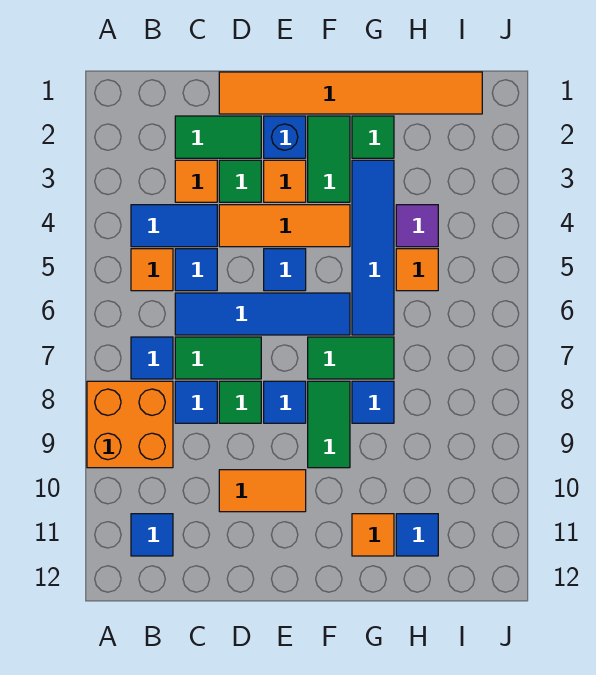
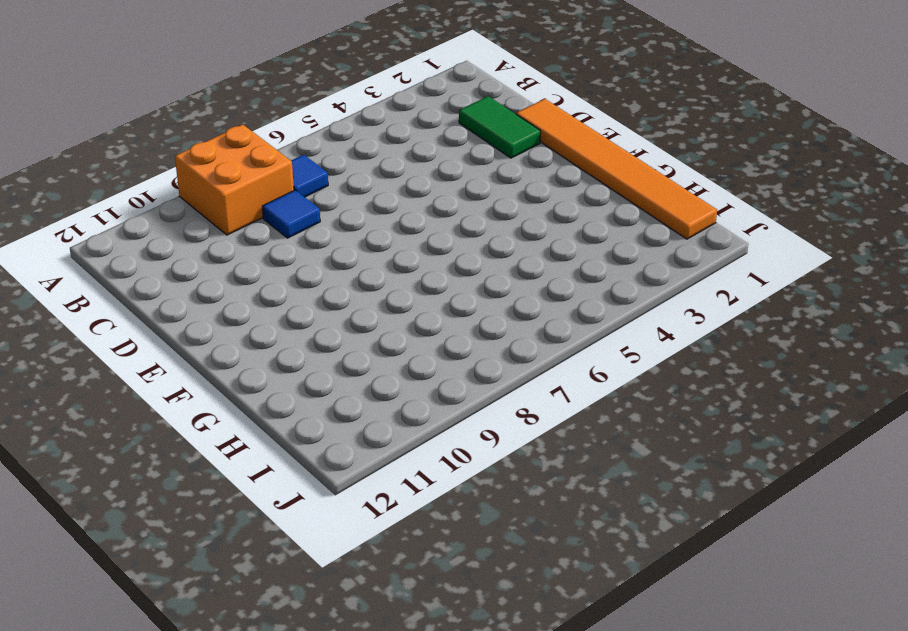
none -> blue 1x2 tile [131,205,217,247]
none -> orange 1x1 tile [131,249,173,291]
none -> blue 1x1 tile [131,514,173,556]
none -> orange 1x1 tile [175,160,217,202]

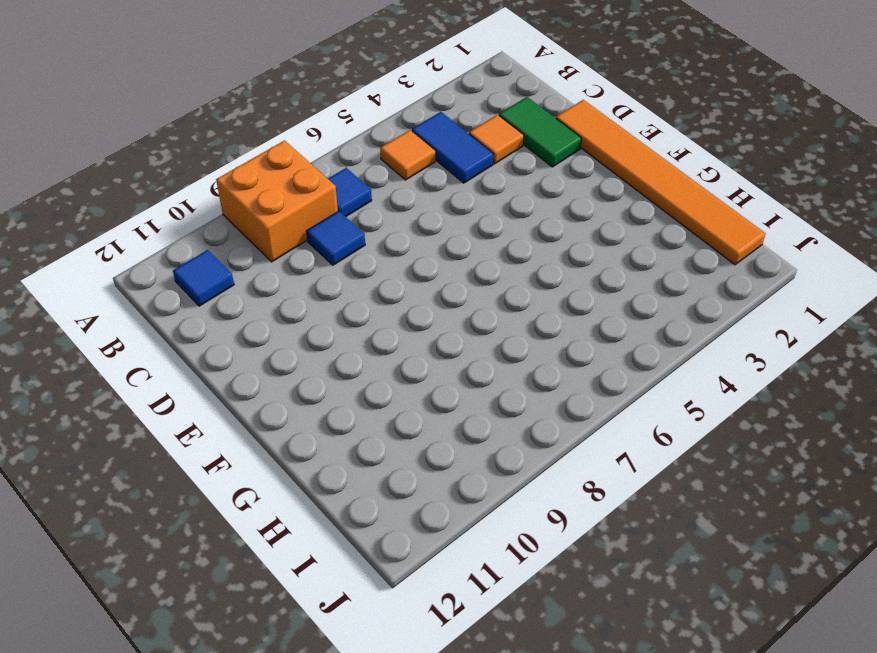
none -> blue 1x1 tile [175,249,217,291]
none -> blue 1x4 tile [175,293,350,335]
none -> green 1x2 tile [175,337,261,379]
none -> green 1x1 tile [219,160,261,202]

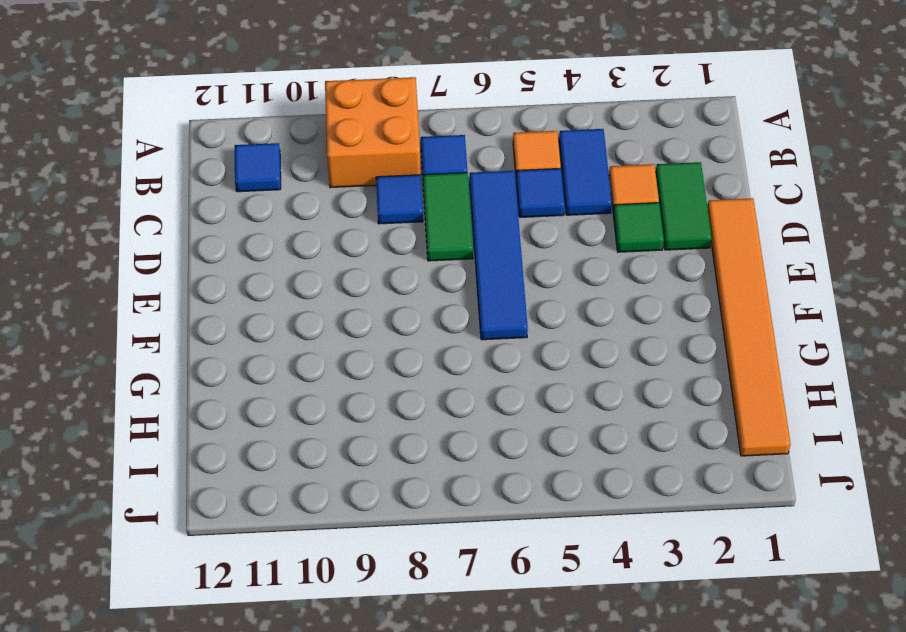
none -> orange 1x3 tile [219,205,350,247]
none -> green 1x1 tile [219,381,261,423]
none -> orange 1x2 tile [219,470,306,512]
none -> blue 1x1 brick [264,116,306,158]

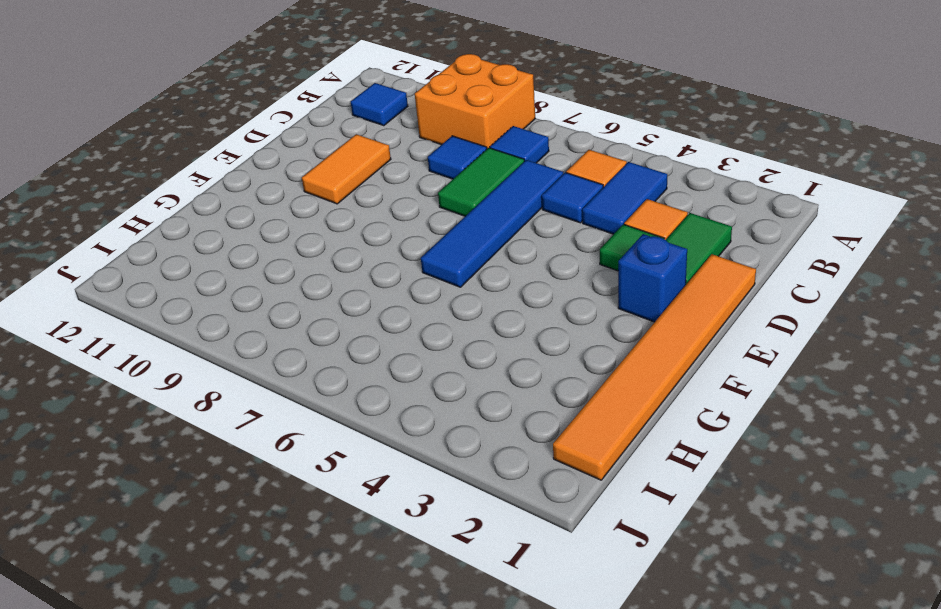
none -> orange 1x3 tile [219,205,350,247]
none -> green 1x1 tile [219,381,261,423]
none -> orange 1x1 tile [264,160,306,202]
none -> blue 1x1 tile [264,249,306,291]

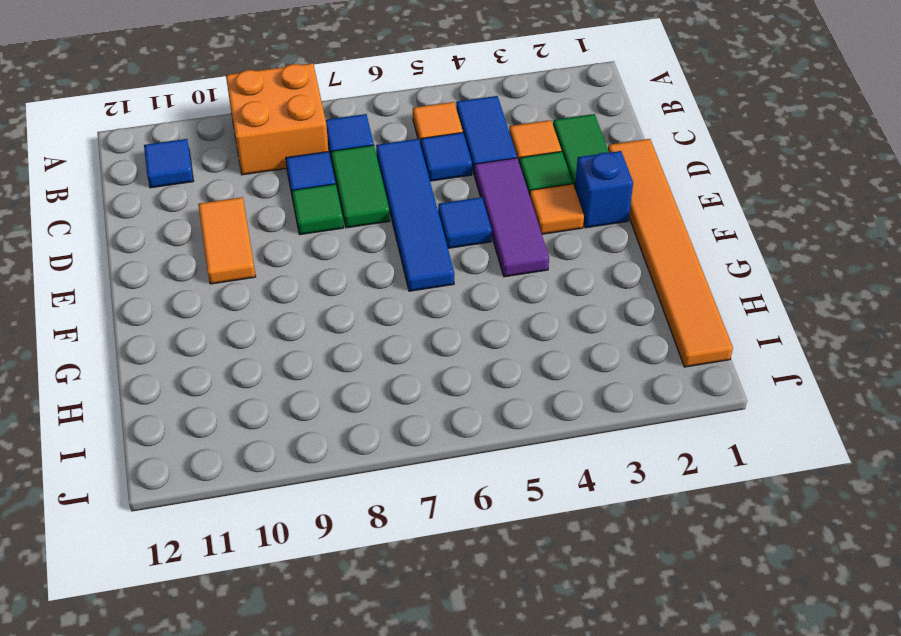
purple 1x3 tile [474,158,549,277] -> orange 1x3 tile [219,205,350,247]
none -> blue 1x1 tile [264,381,306,423]
none -> green 1x2 tile [308,116,350,202]
none -> green 1x2 tile [308,337,394,379]
none -> green 1x2 tile [308,381,350,468]

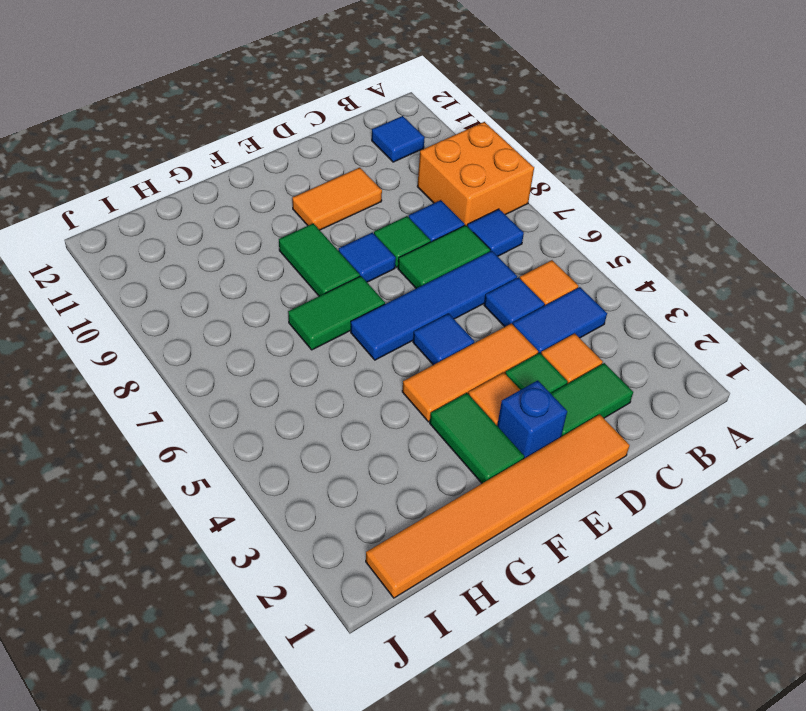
none -> green 1x1 tile [352,116,394,158]
none -> blue 1x4 tile [352,160,394,335]
none -> blue 1x1 tile [352,381,394,423]
none -> orange 1x1 tile [352,514,394,556]

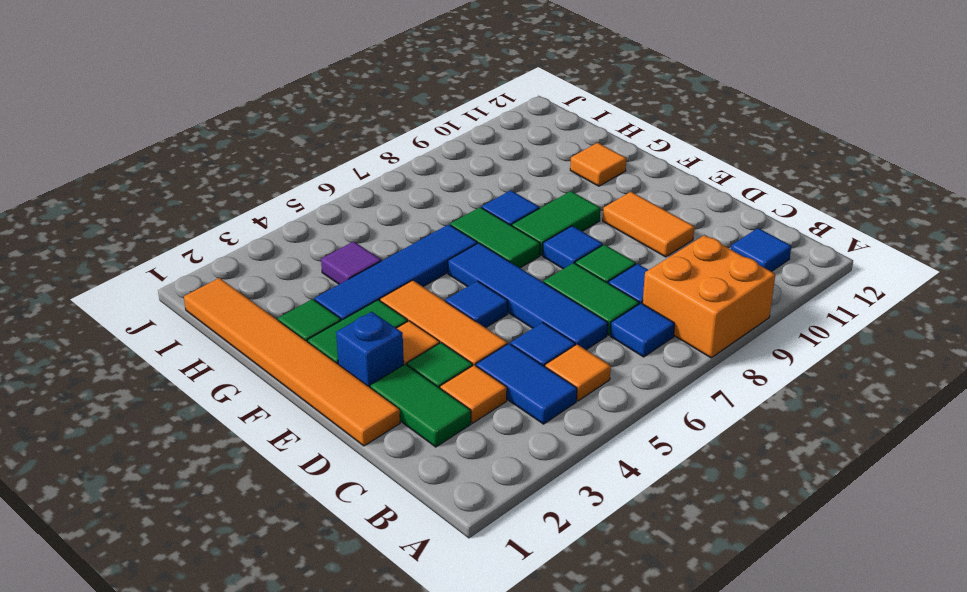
none -> orange 1x1 tile [396,249,438,291]
none -> blue 1x1 tile [396,514,438,556]

